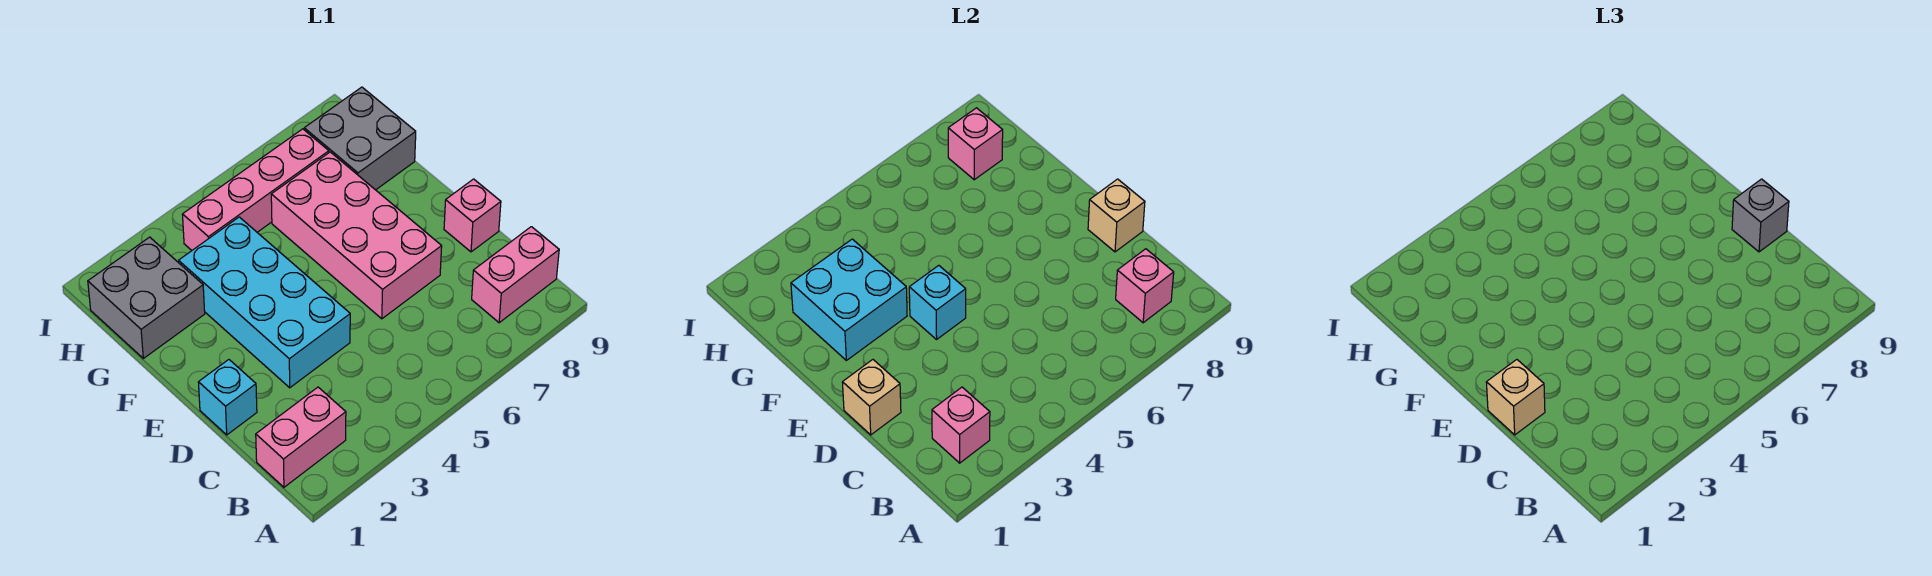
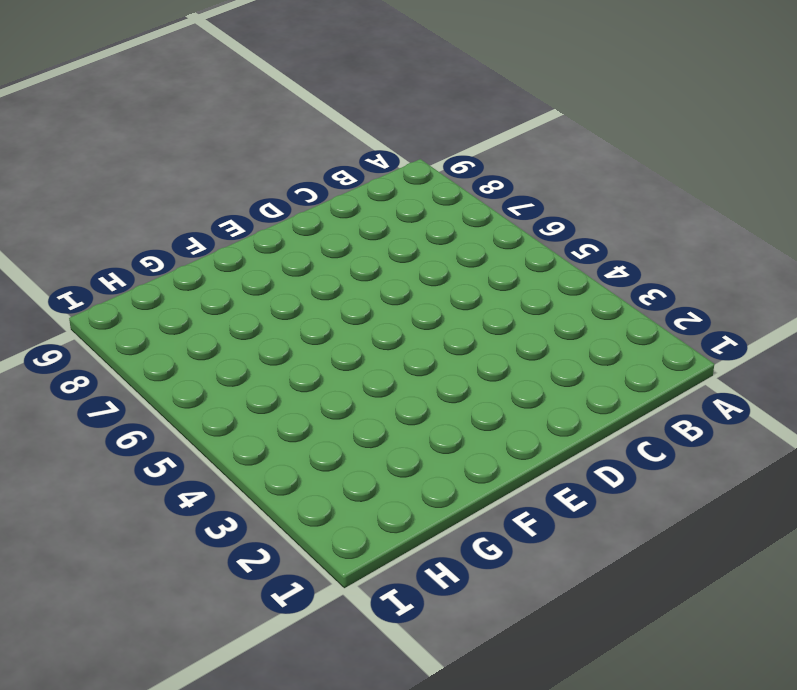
none -> pink 1x2 brick [256,387,346,487]
none -> pink 1x2 brick [472,227,559,323]
none -> cyan 1x1 brick [198,360,257,435]

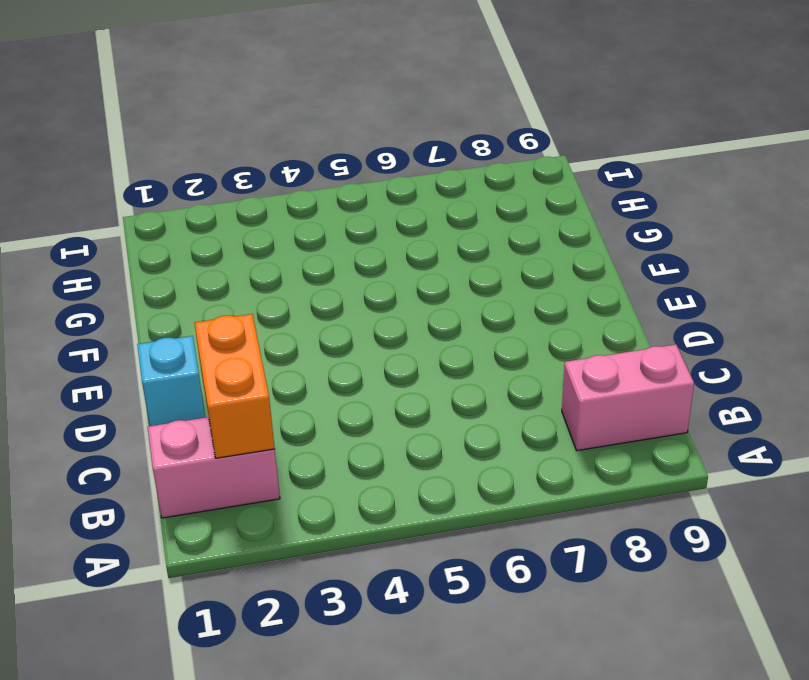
orange 1x2 brick [195,314,275,458] -> pink 1x1 brick [932,387,990,463]
none -> cyan 2x4 brick [179,217,350,388]
none -> pink 2x4 brick [271,152,442,319]
none -> pink 1x1 brick [444,179,501,252]

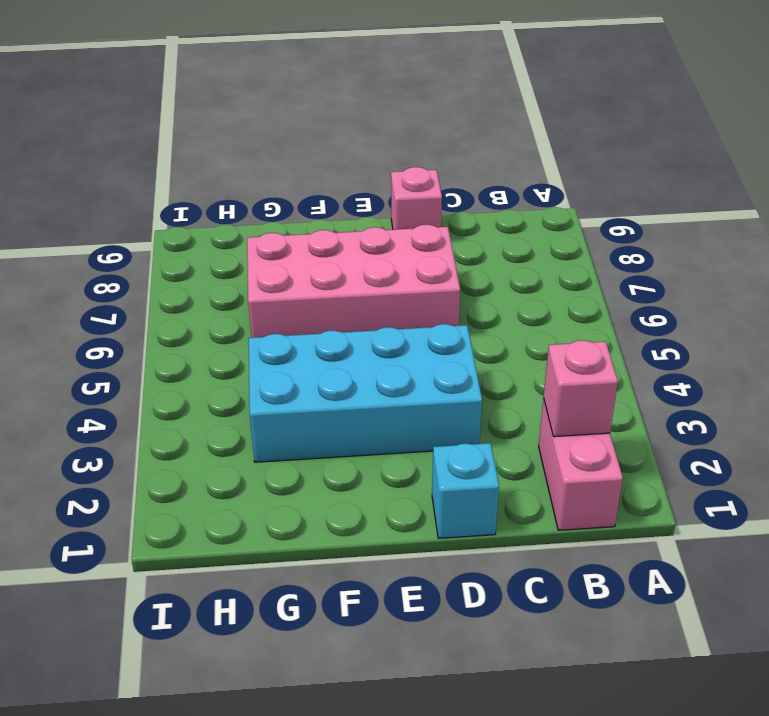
none -> pink 1x2 brick [472,227,559,323]
none -> grey 2x2 brick [88,237,205,358]
none -> grey 2x2 brick [304,87,416,190]

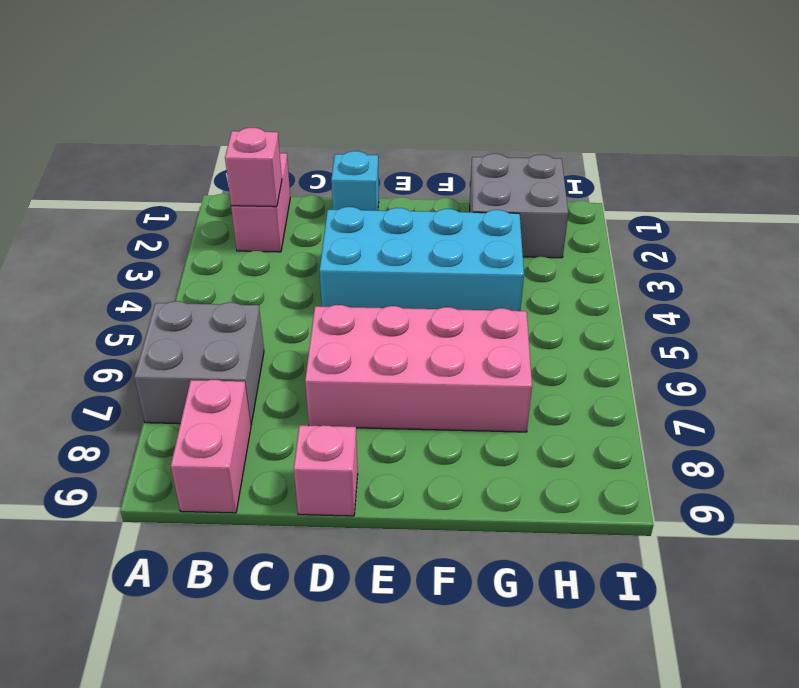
grey 2x2 brick [134,301,264,424] -> grey 2x2 brick moved to [304,87,416,190]
none -> pink 1x4 brick [182,129,329,250]
none -> pink 1x1 brick [1116,249,1174,323]
none -> tan 1x1 brick [842,360,901,435]

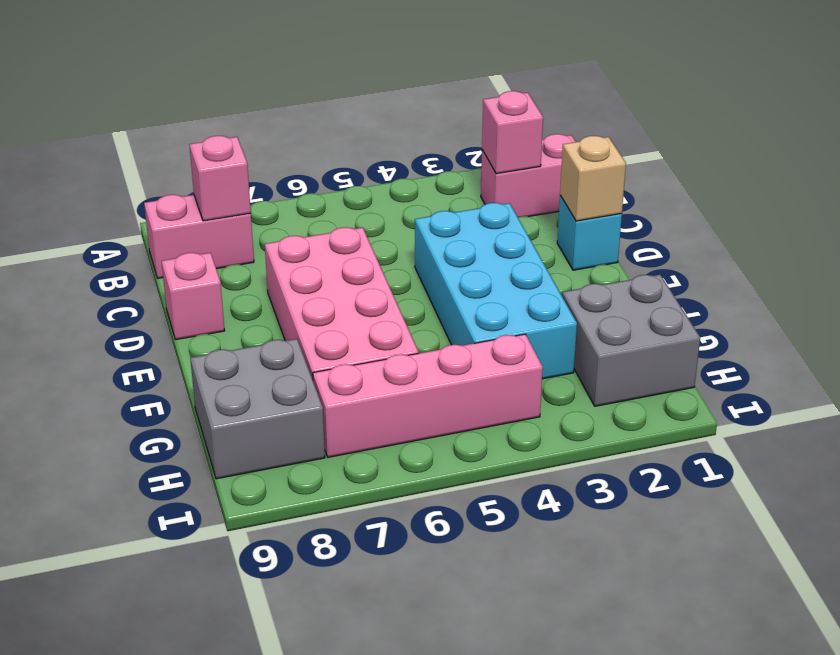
none -> tan 1x1 brick [1088,179,1145,252]
none -> cyan 1x1 brick [909,265,966,339]
none -> cyan 2x2 brick [791,239,907,360]

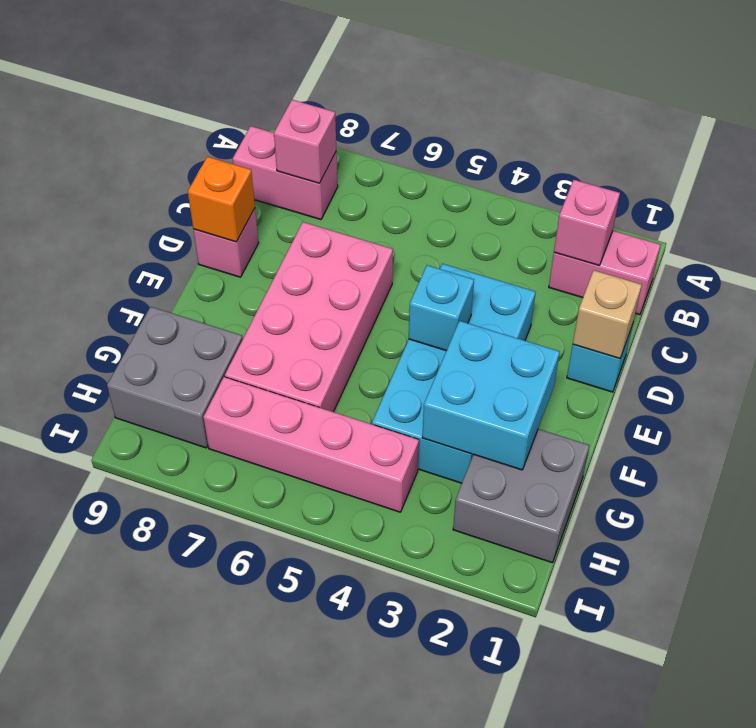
orange 1x1 brick [188,157,255,242] -> tan 1x1 brick [1088,179,1145,252]
none -> pink 1x1 brick [948,108,1003,180]
none -> tan 1x1 brick [1486,360,1545,435]
none -> grey 1x1 brick [1732,179,1789,252]

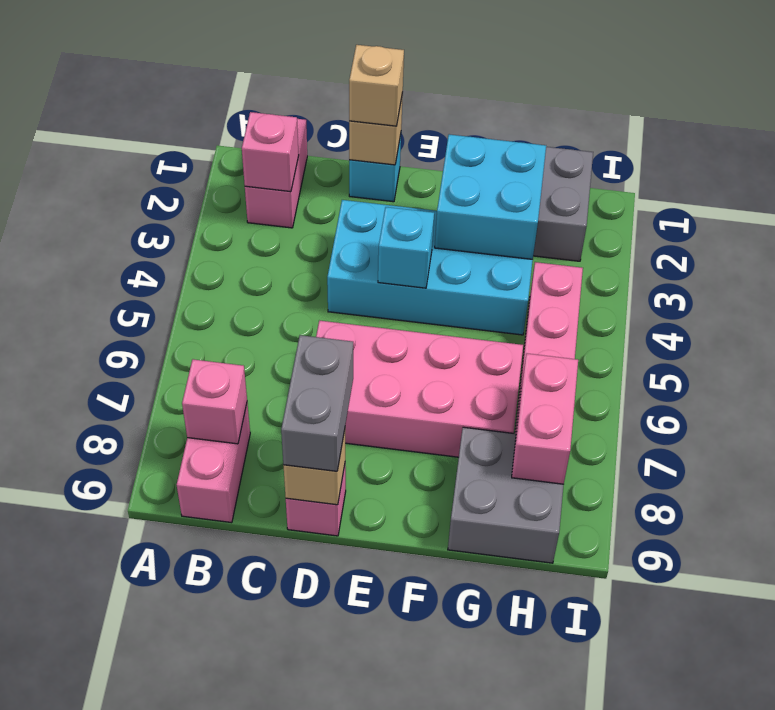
grey 1x2 brick [281,335,353,471] -> grey 1x1 brick [1732,179,1789,252]
pink 1x2 brick [512,353,578,484] -> pink 1x1 brick [948,108,1003,180]

